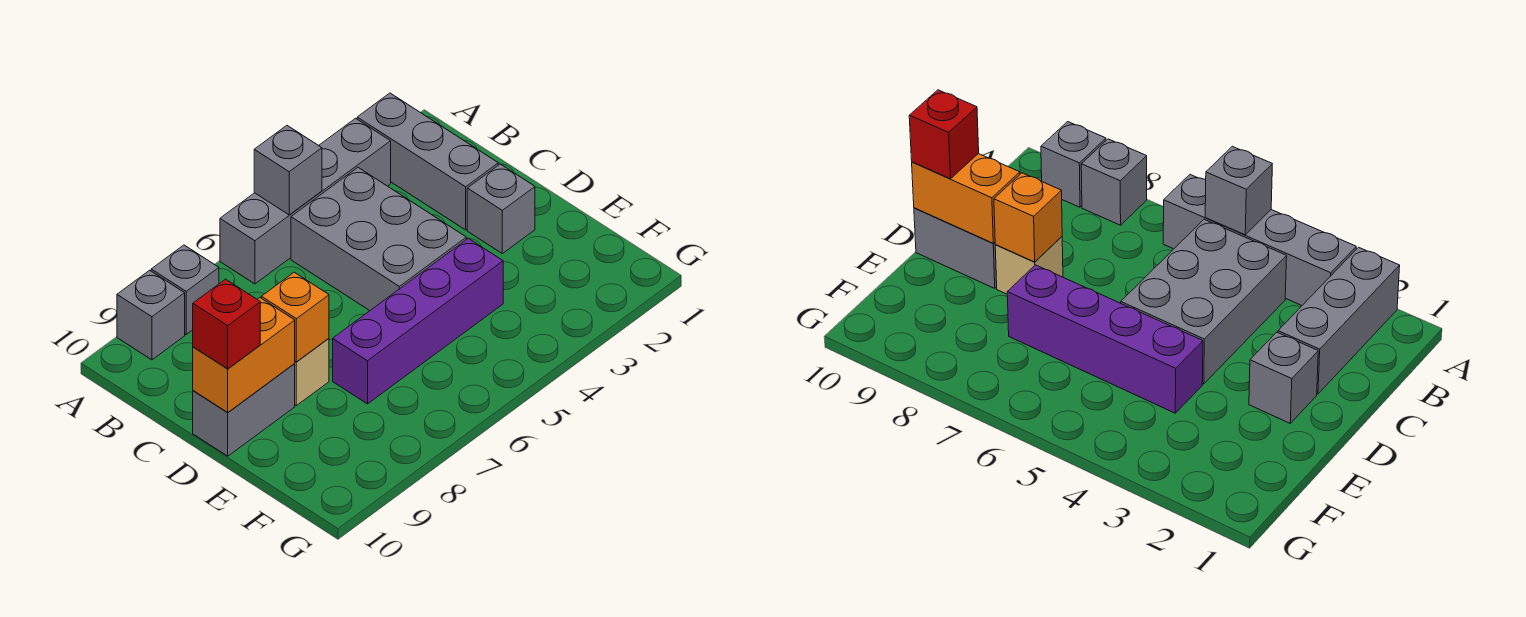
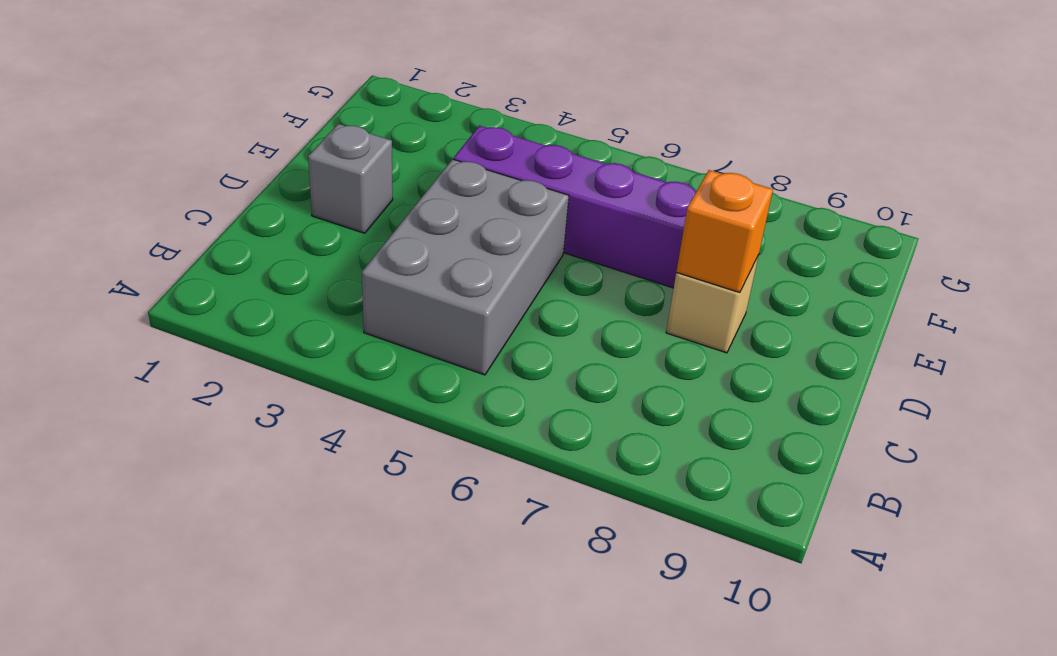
none -> grey 1x3 brick [357,93,498,230]
none -> grey 1x4 brick [220,118,391,284]
none -> grey 1x1 brick [151,245,219,334]

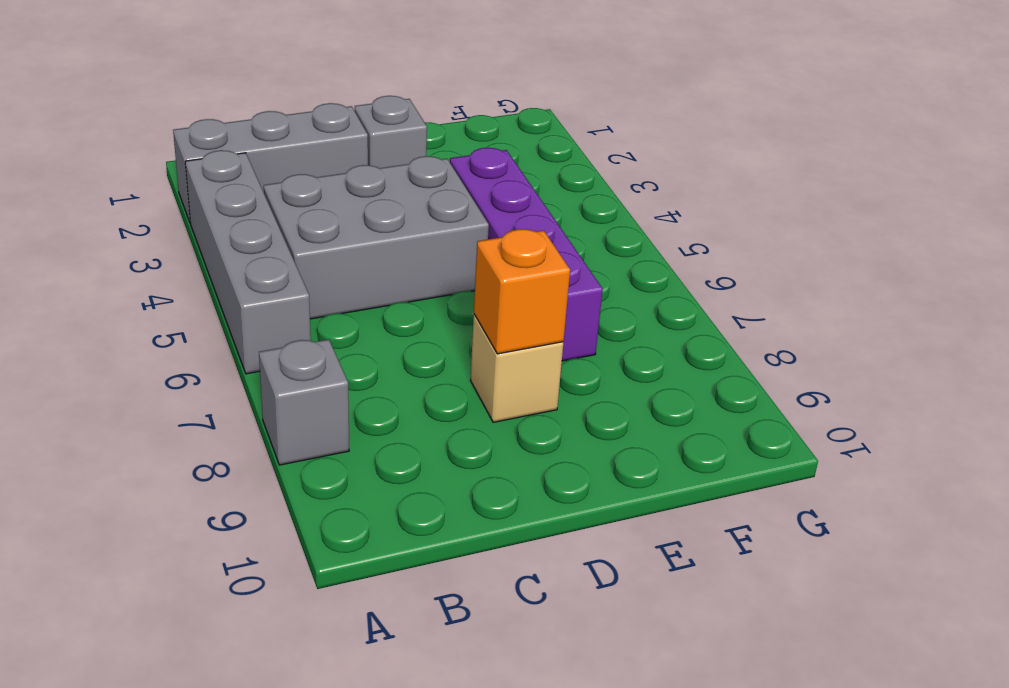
none -> grey 1x1 brick [117,270,185,360]
none -> grey 1x2 brick [193,364,295,456]
none -> grey 1x1 brick [254,126,322,215]

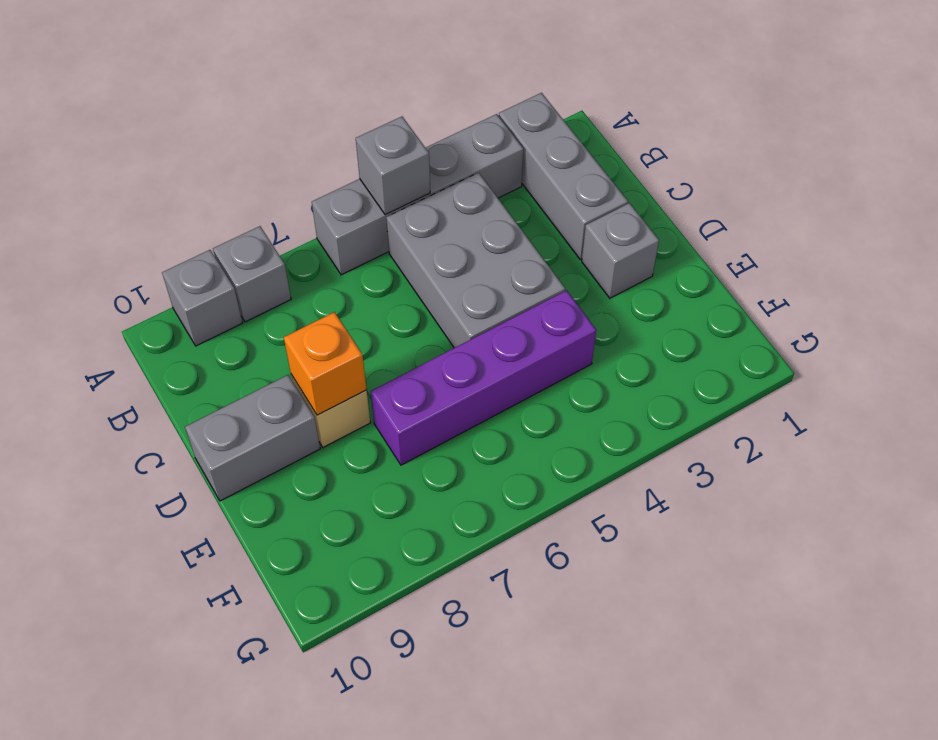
none -> orange 1x2 brick [193,298,295,413]
none -> red 1x1 brick [193,279,260,369]

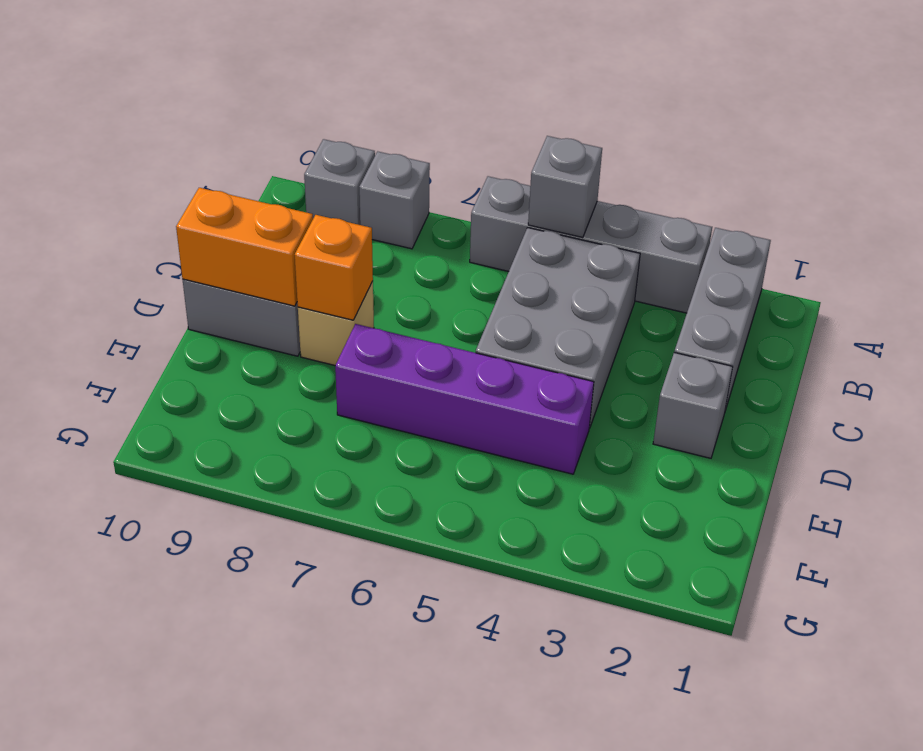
none -> red 1x1 brick [193,279,260,369]

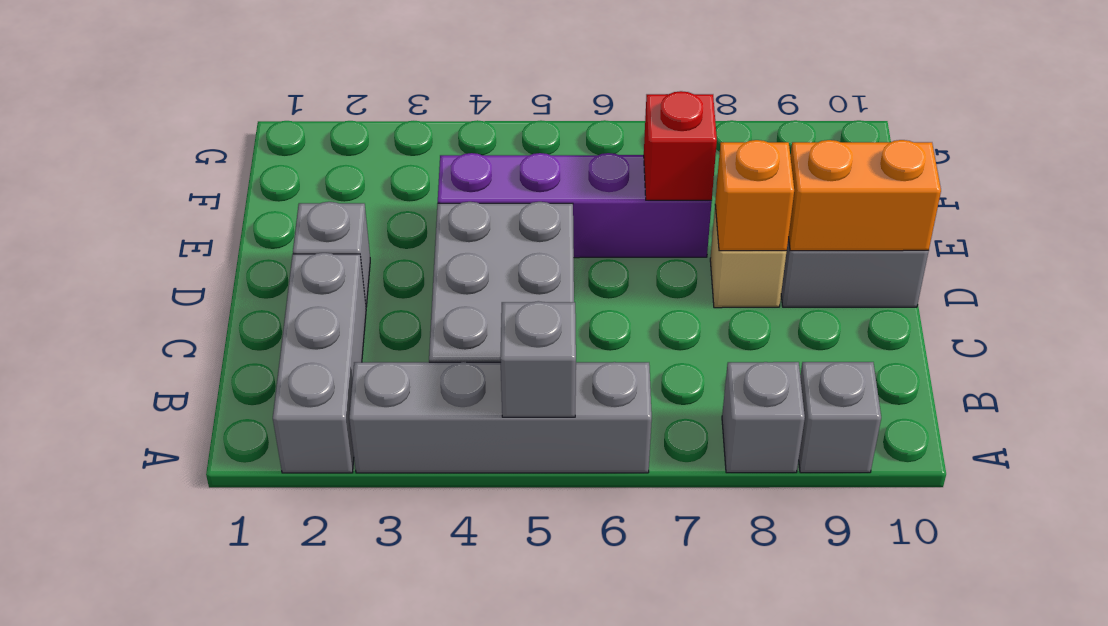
red 1x1 brick [644,91,717,200] -> red 1x1 brick moved to [193,279,260,369]

